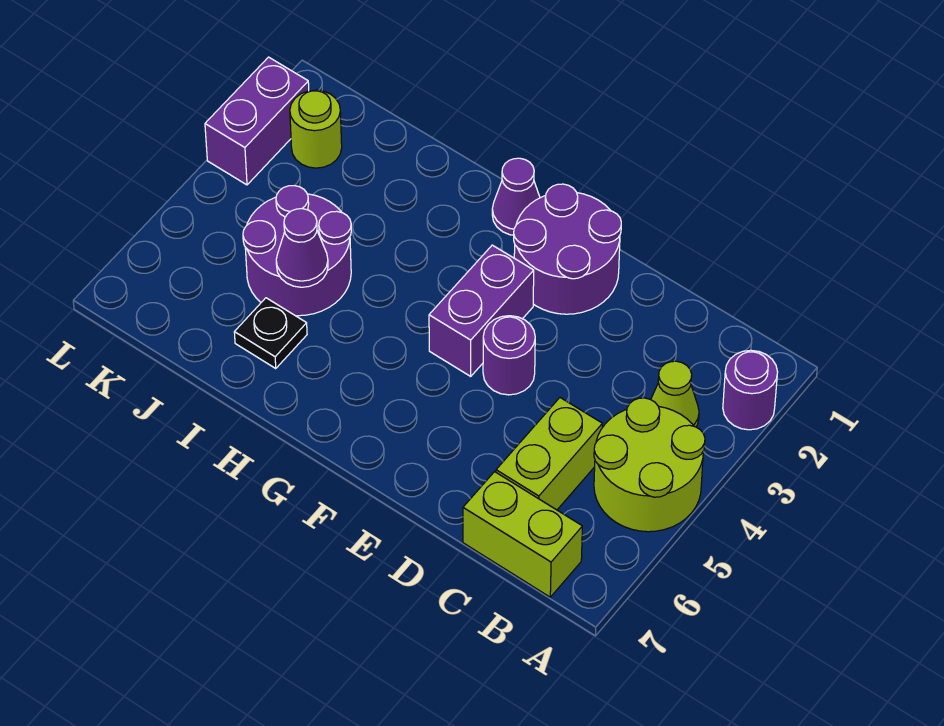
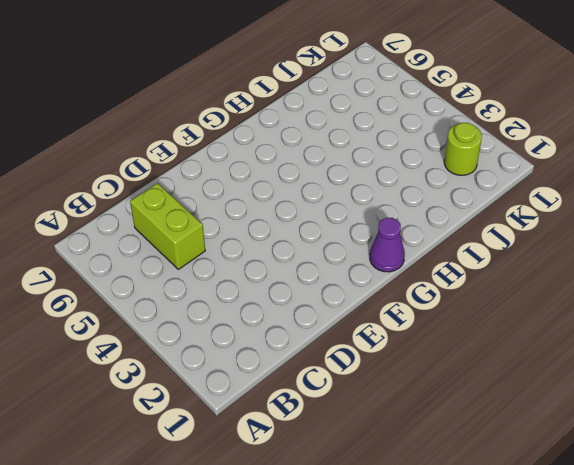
none -> purple 1x1 round brick [723,350,778,430]
none -> lime 2x2 round brick [594,398,705,532]
none -> lime 1x1 cone [651,361,699,427]

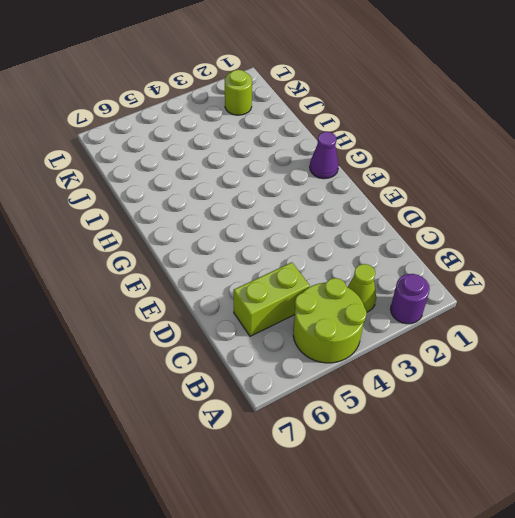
none -> lime 1x2 brick [463,472,582,597]
none -> purple 2x2 round brick [514,184,621,314]
none -> purple 1x1 round brick [483,316,535,395]

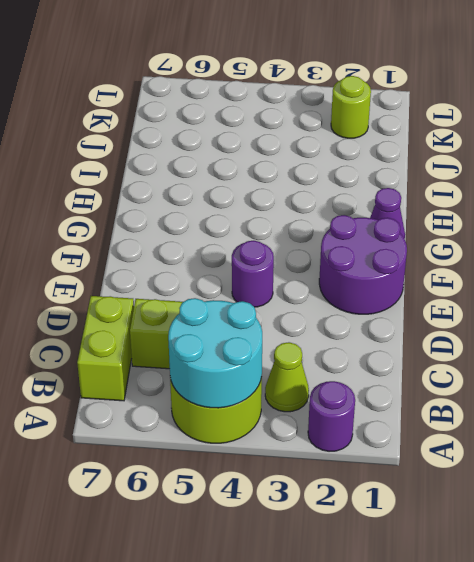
cyan 2x2 round brick [168,298,262,408] -> none
none -> purple 1x2 brick [429,245,534,376]
none -> purple 2x2 round brick [243,186,351,316]
none -> black 1x1 plate [234,298,307,368]

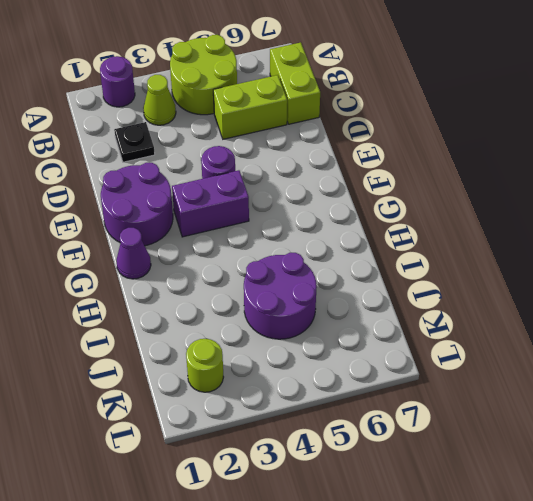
black 1x1 plate [114,122,155,162] -> black 1x1 plate moved to [234,298,307,368]
none -> purple 1x2 brick [205,57,309,185]
none -> purple 1x1 cone [276,209,328,287]

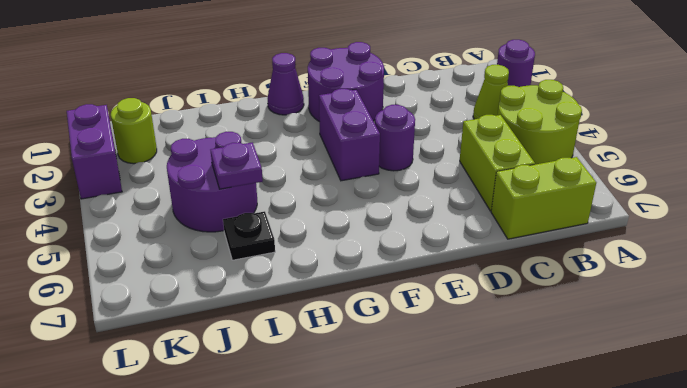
purple 1x1 plate [211,142,263,189] -> purple 1x1 cone [276,209,328,287]

